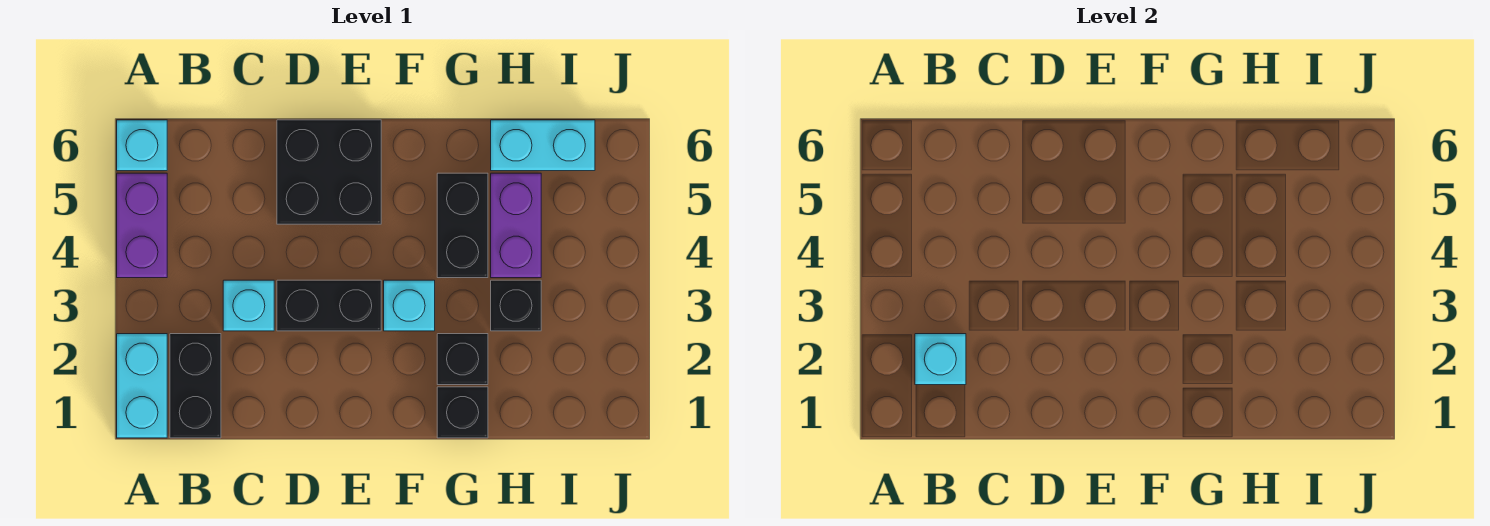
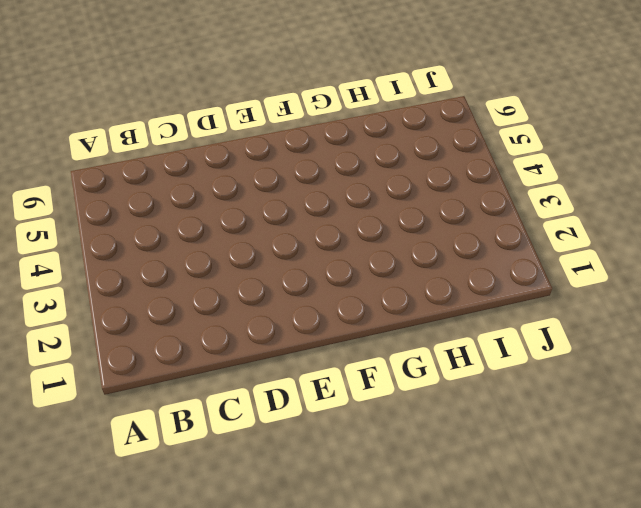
none -> cyan 1x2 brick [117,334,167,438]
none -> purple 1x2 brick [117,173,167,278]
none -> cyan 1x1 brick [117,120,167,171]

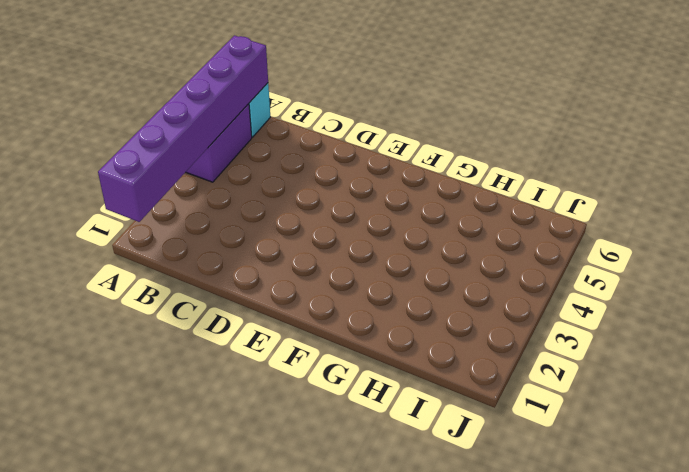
purple 1x6 brick [98,36,268,222] -> none
none -> cyan 1x2 brick [117,334,167,438]
none -> black 1x2 brick [170,334,221,438]
none -> cyan 1x1 brick [223,280,274,331]

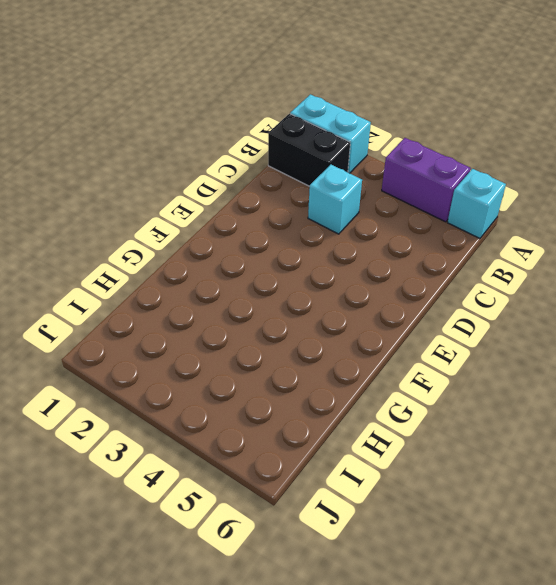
none -> black 1x2 brick [277,280,381,331]
none -> black 2x2 brick [277,120,381,224]
none -> cyan 1x1 brick [384,280,435,331]

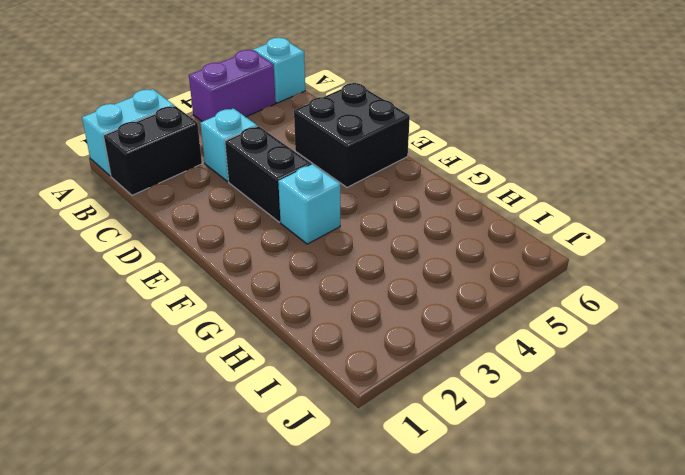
none -> black 1x1 brick [437,387,488,438]
none -> black 1x1 brick [437,334,488,385]
none -> black 1x2 brick [437,173,488,278]

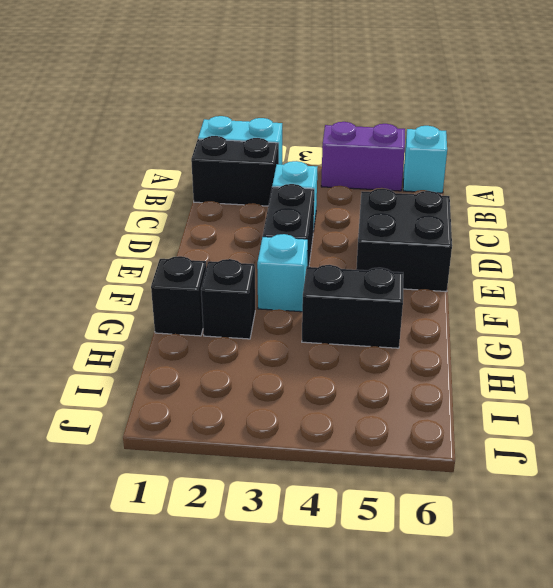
none -> black 1x1 brick [491,280,541,331]
none -> purple 1x2 brick [491,173,541,278]
none -> cyan 1x2 brick [491,120,595,171]

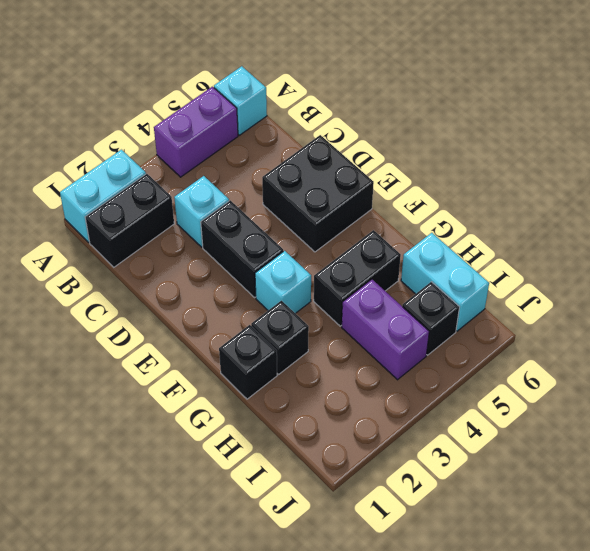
purple 1x2 brick [342,279,429,380] -> purple 1x2 brick turned to [491,173,541,278]
black 1x1 brick [402,282,459,355] -> black 1x1 brick moved to [491,280,541,331]
none -> cyan 1x1 brick [915,334,966,385]

